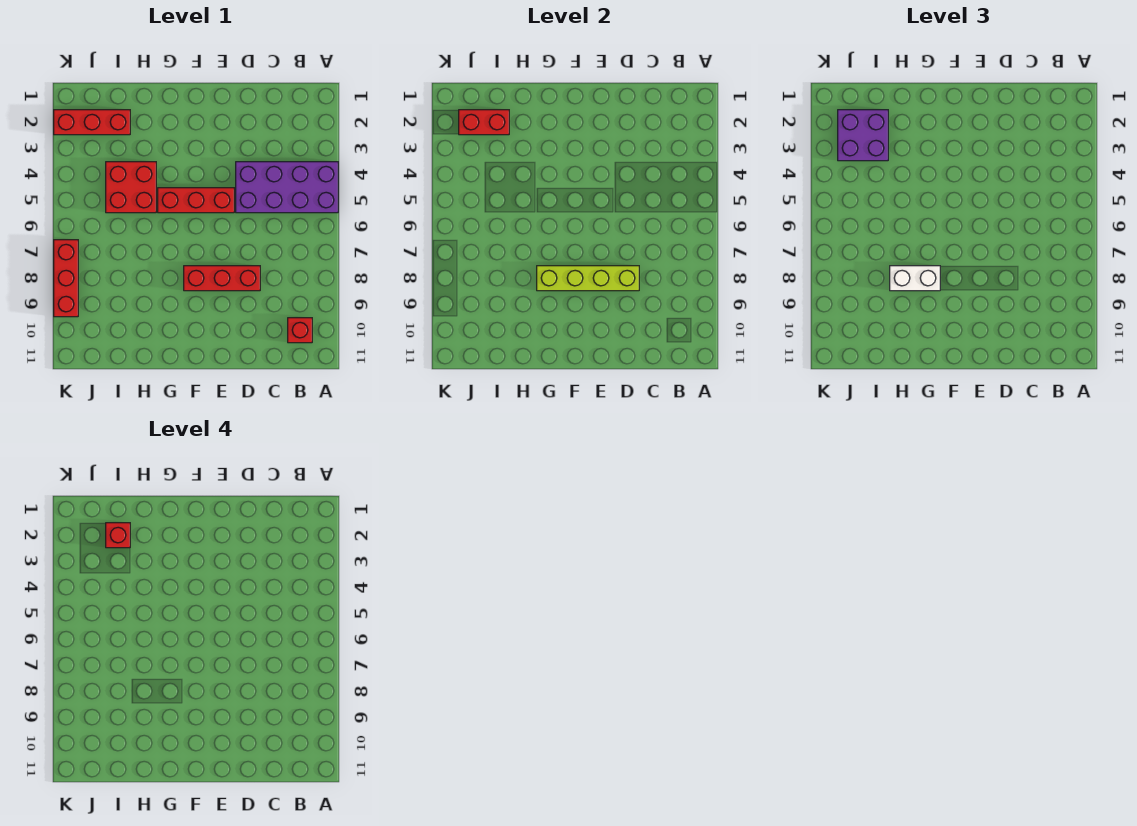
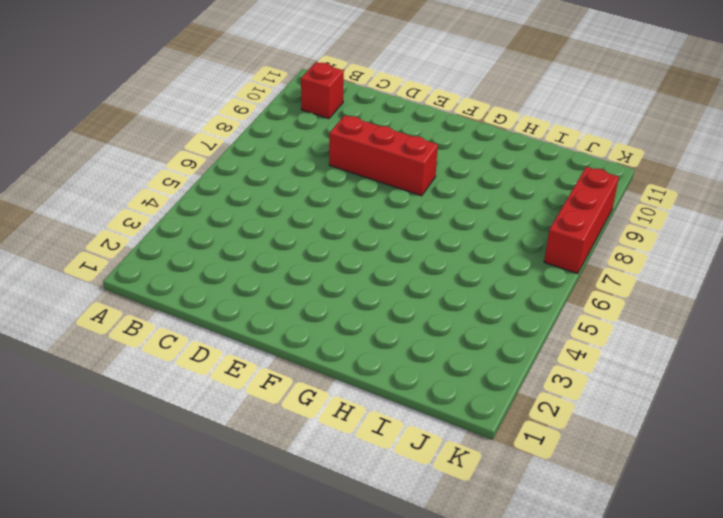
none -> purple 2x4 brick [236,162,338,213]
none -> red 1x3 brick [158,188,234,213]
none -> red 2x2 brick [106,162,156,213]

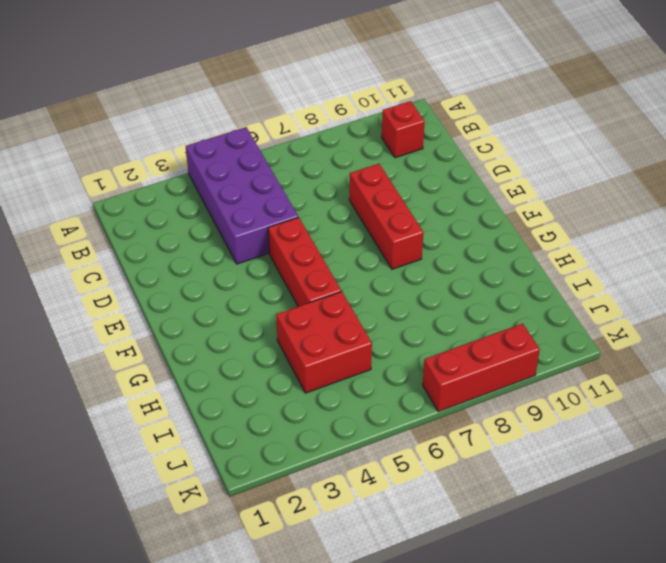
none -> red 1x3 brick [54,110,130,135]
none -> lime 1x4 brick [537,266,639,291]
none -> red 1x2 brick [459,110,509,135]

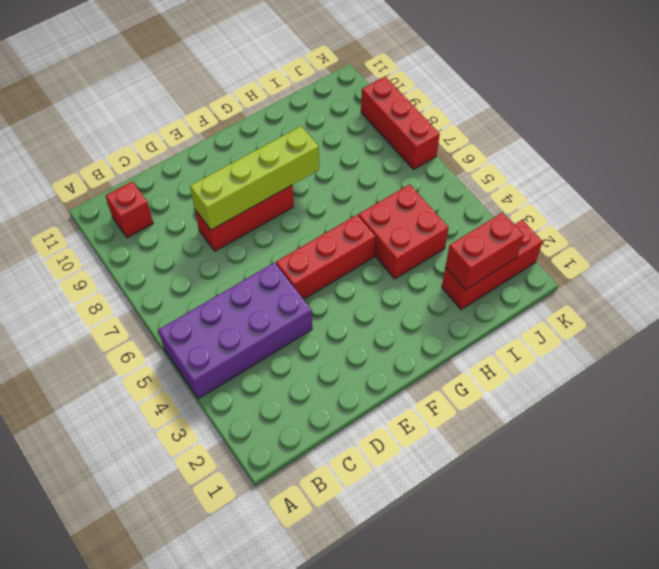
none -> white 1x2 brick [890,266,940,291]
none -> purple 2x2 brick [838,110,888,161]
none -> red 1x1 brick [106,523,130,548]

